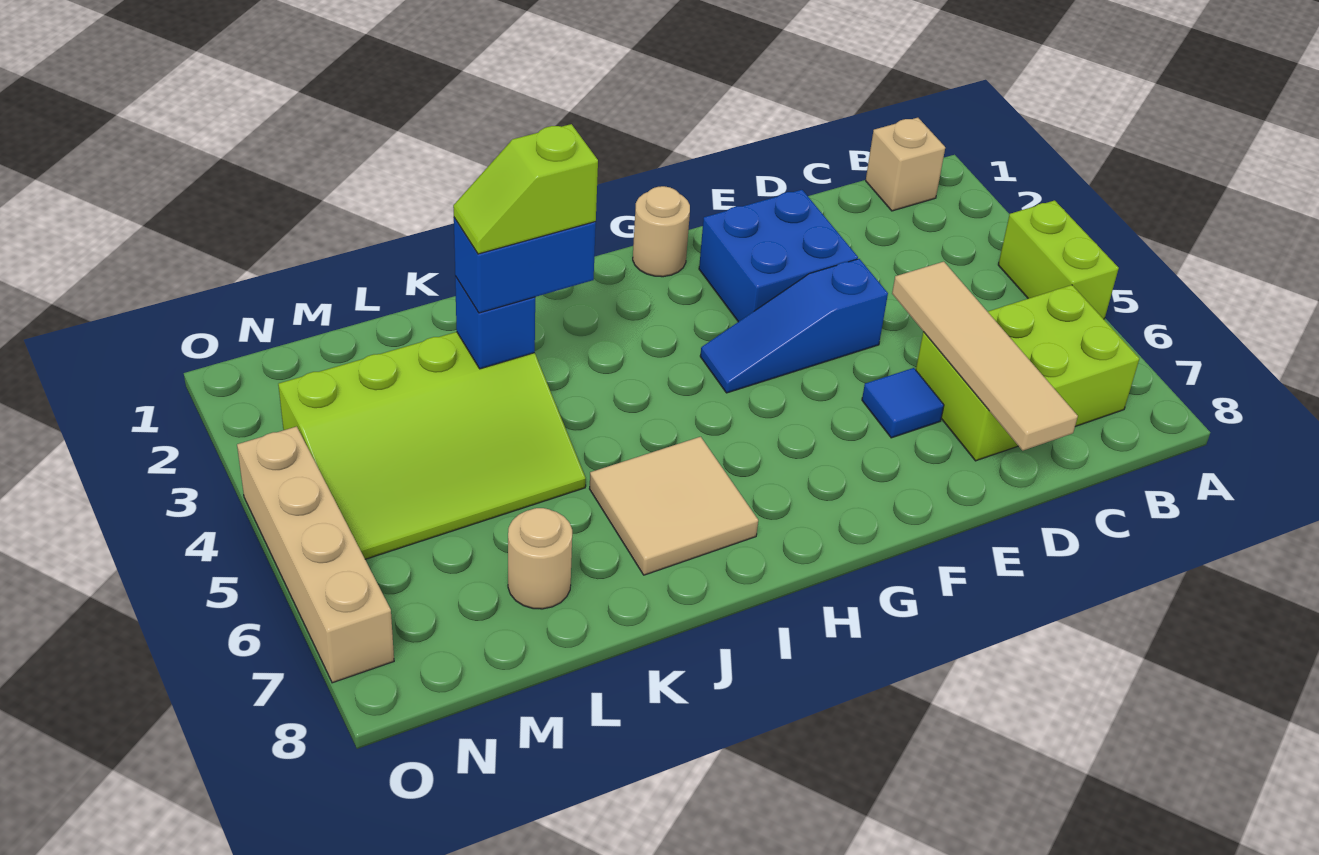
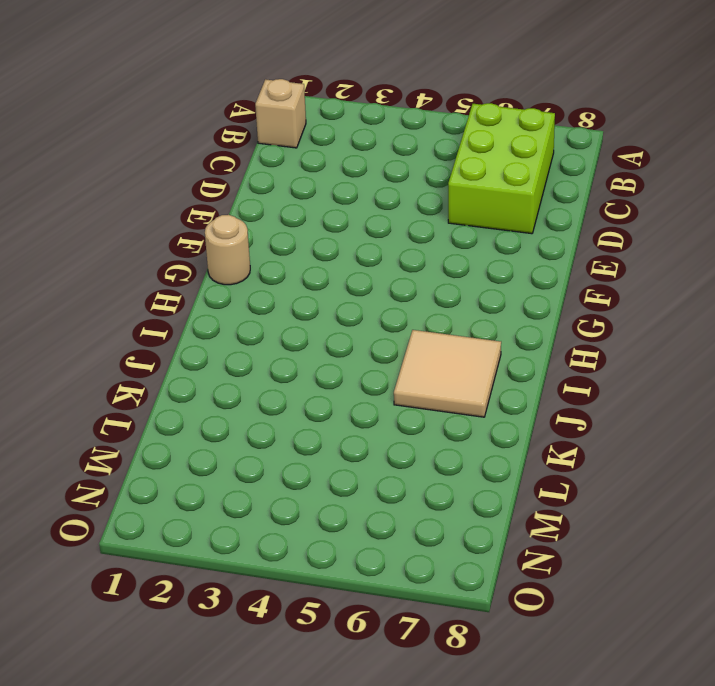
none -> lime 1x2 brick [998,200,1119,319]
none -> blue 2x2 brick [699,190,858,322]
none -> blue 1x3 slope [700,259,888,393]

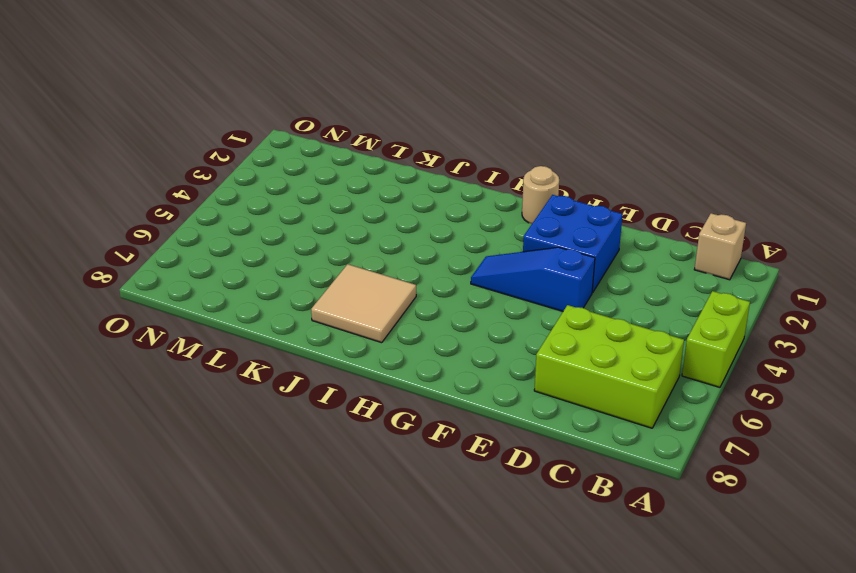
none -> blue 1x1 tile [862,368,944,438]
none -> lime 3x4 slope [278,332,586,559]
none -> tan 1x1 round brick [508,508,572,609]

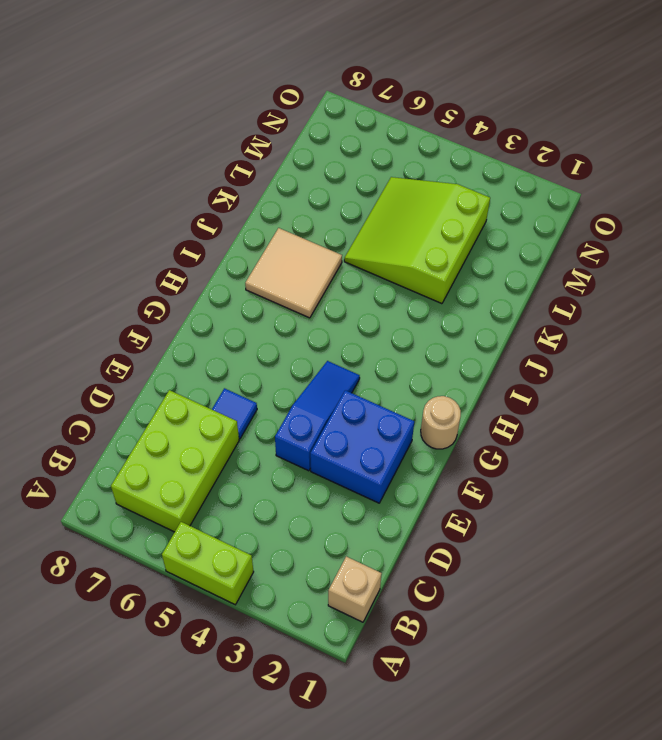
lime 3x3 slope [344,177,490,304] -> lime 3x4 slope [278,332,586,559]
none -> tan 1x1 round brick [508,508,572,609]
none -> tan 1x4 brick [237,426,394,683]
none -> tan 1x4 tile [892,262,1078,450]

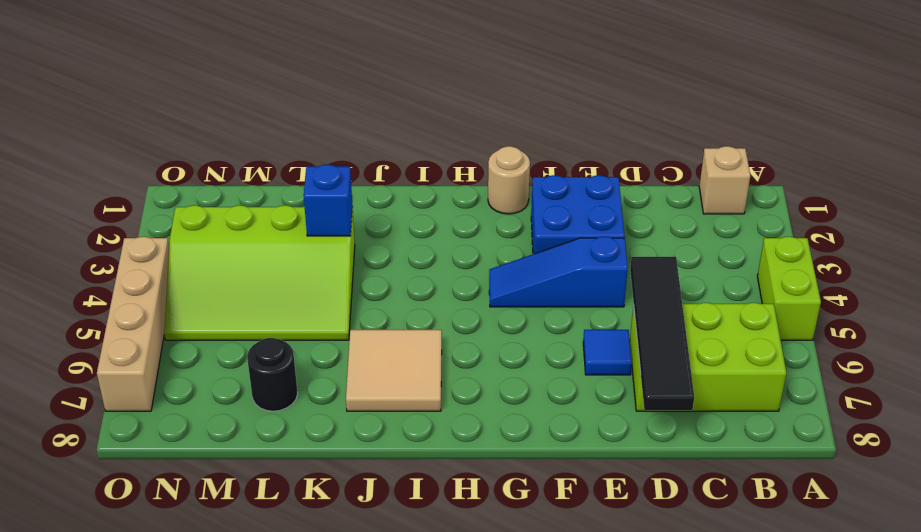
black 1x4 tile [630,257,694,410] -> tan 1x4 tile [892,262,1078,450]
black 1x1 round brick [247,338,298,411] -> tan 1x1 round brick [508,508,572,609]
none -> blue 1x2 brick [454,218,596,313]
none -> lime 1x2 slope [453,124,598,254]

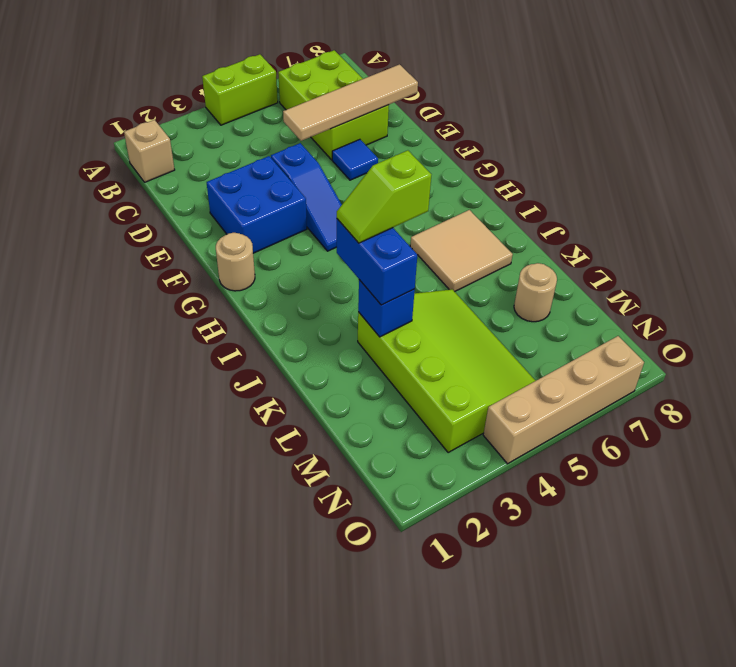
lime 1x2 slope [337,150,431,243] -> lime 1x2 slope turned to [453,124,598,254]

